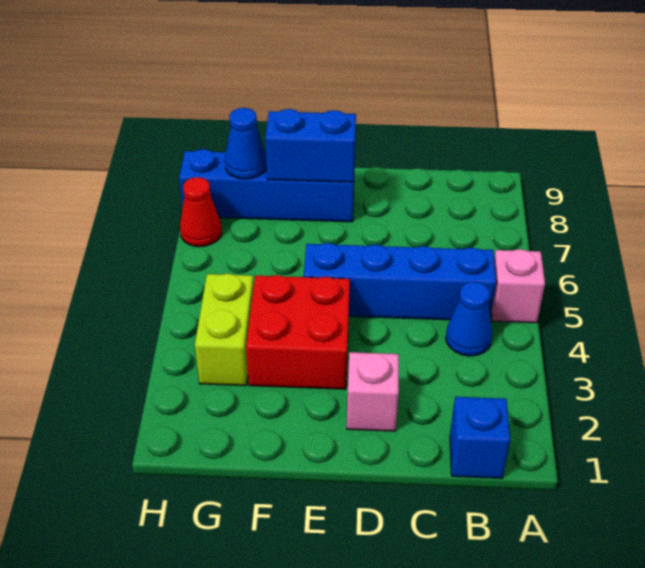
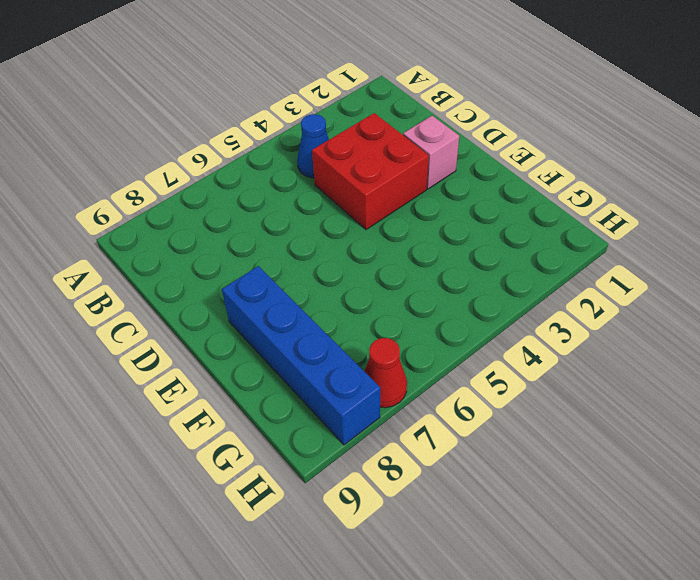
red 2x2 brick [312,113,429,230] -> red 2x2 brick moved to [246,275,350,389]
none -> pink 1x1 brick [491,249,545,323]
none -> blue 1x1 brick [450,397,510,478]

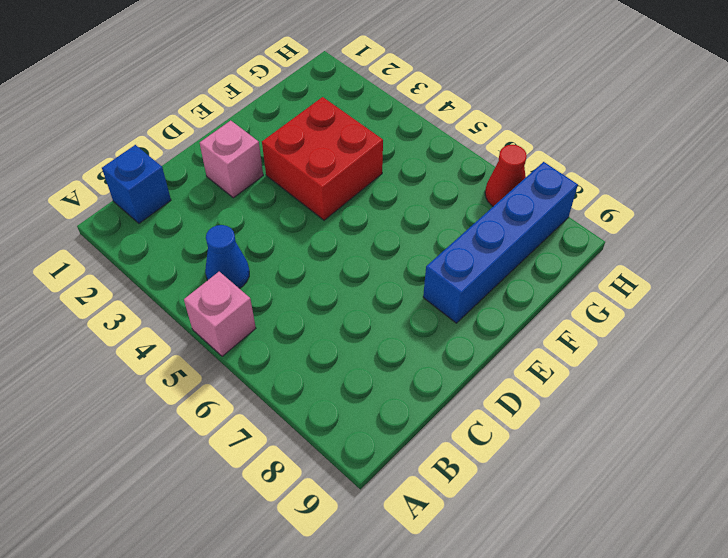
none -> blue 1x4 brick [304,243,496,320]
none -> lime 1x2 brick [195,273,254,386]

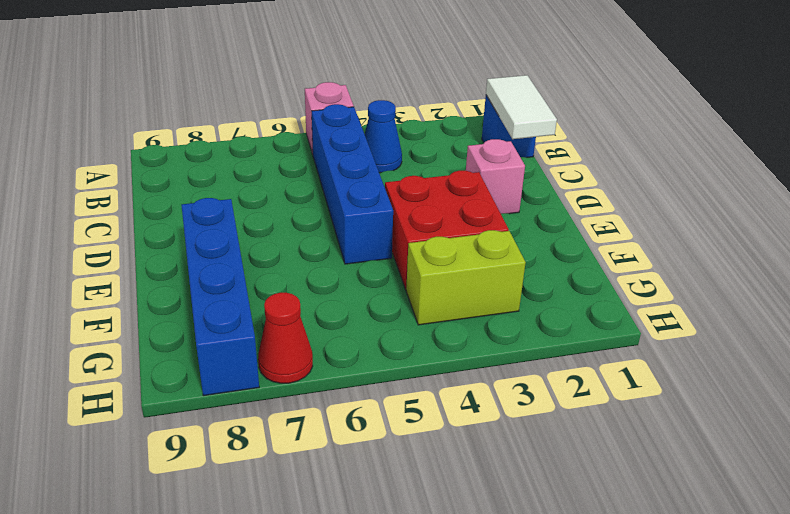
white 1x2 tile [486,75,557,139] -> none
none -> blue 1x2 brick [265,109,356,182]
none -> blue 1x1 cone [225,108,267,179]

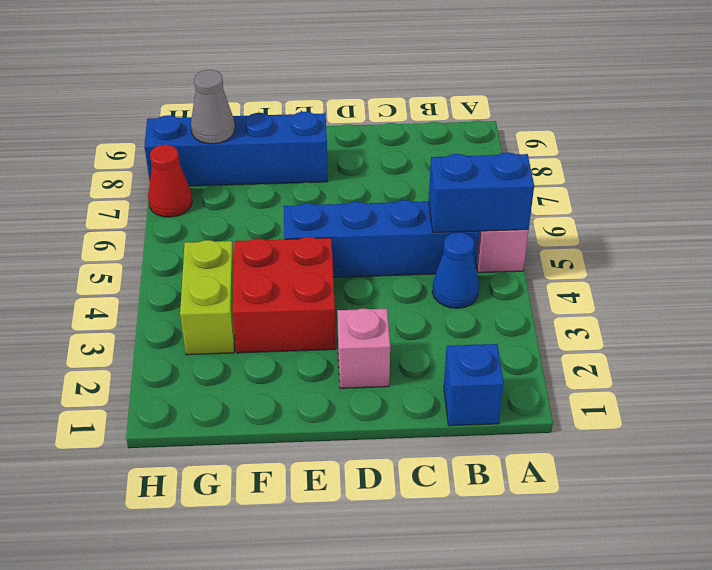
blue 1x2 brick [429,152,534,233] -> blue 1x2 brick moved to [265,109,356,182]
grey 1x1 cone [191,70,235,144] -> blue 1x1 cone [225,108,267,179]

